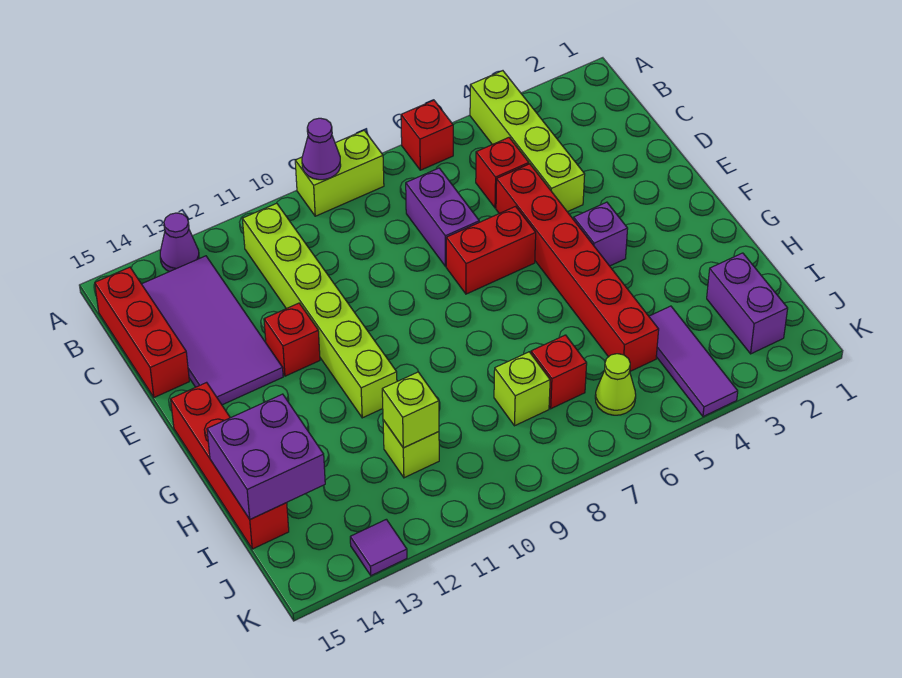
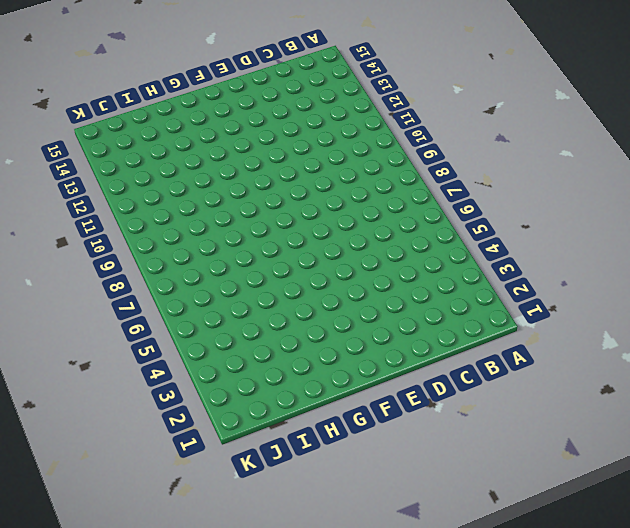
none -> lime 1x4 brick [470,71,585,212]
none -> red 1x1 brick [401,100,453,170]
none -> lime 1x2 brick [295,130,384,216]

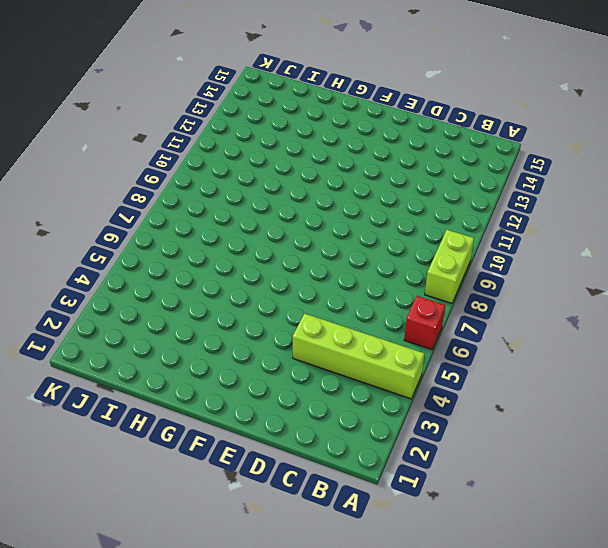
none -> purple 1x1 cone [160,213,199,272]
none -> lime 1x6 brick [243,203,397,418]
none -> purple 2x4 tile [142,256,283,405]

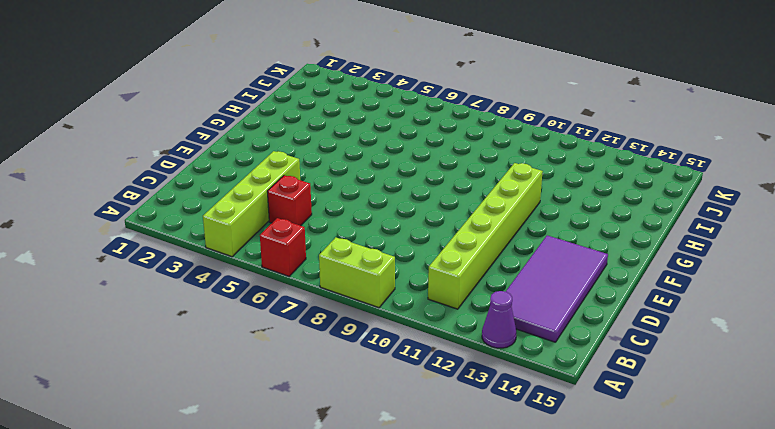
none -> red 1x3 brick [95,267,189,397]
none -> purple 1x2 brick [406,168,479,266]
none -> red 1x6 brick [496,164,659,371]

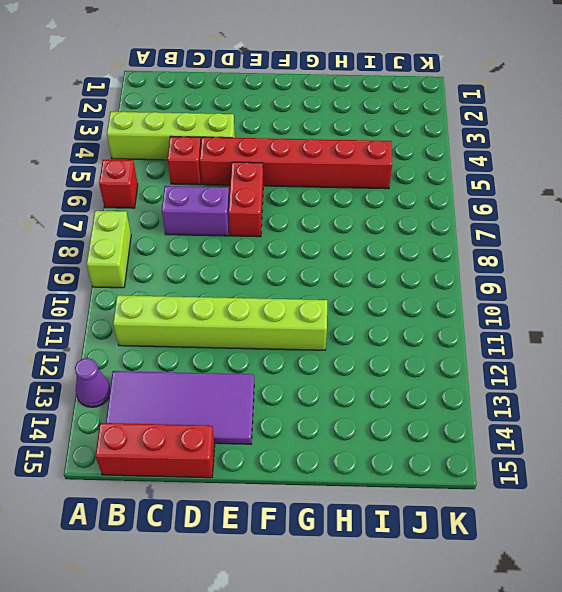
none -> red 1x1 brick [264,303,320,376]
none -> purple 1x1 brick [574,202,628,266]
none -> red 1x4 brick [171,382,289,549]

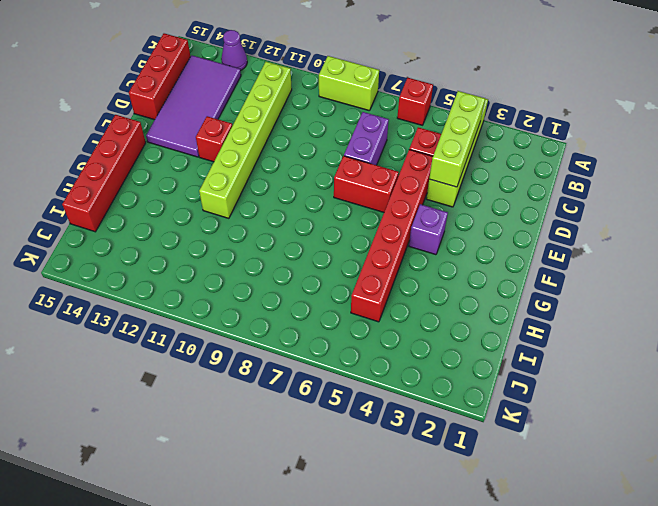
lime 1x3 brick [429,91,485,187] -> none
none -> purple 1x2 brick [707,253,788,354]
none -> purple 1x3 tile [649,306,738,417]
none -> red 1x1 brick [531,335,587,409]

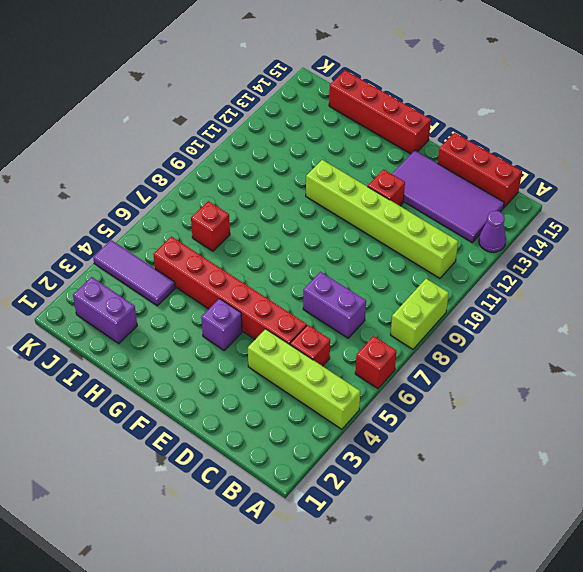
none -> red 1x2 brick [446,206,536,294]
none -> lime 1x1 brick [494,352,550,426]
none -> lime 1x1 brick [383,420,439,478]

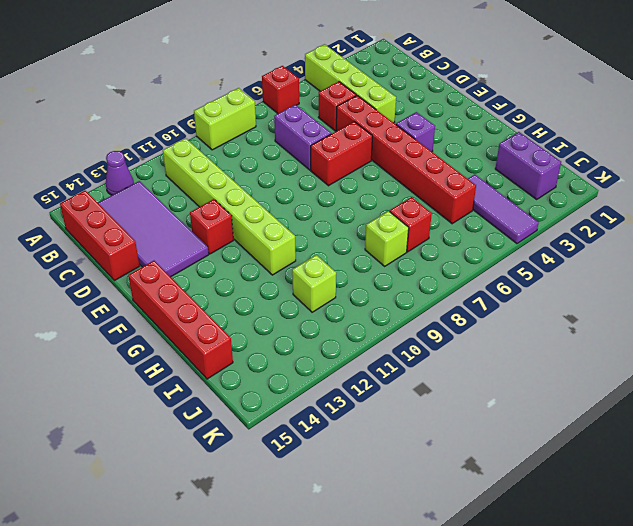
none -> lime 1x1 cone [595,354,636,415]
none -> purple 1x1 tile [350,519,407,576]
none -> purple 1x1 cone [302,118,341,180]

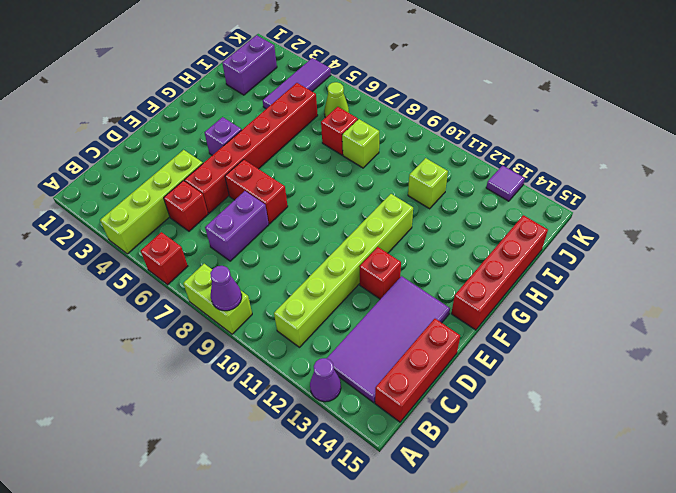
none -> purple 2x2 brick [207,394,325,519]
none -> lime 1x1 brick [382,372,439,448]

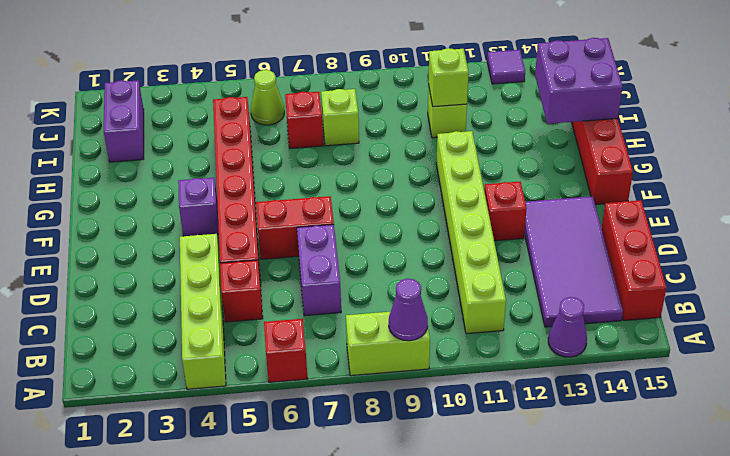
none -> purple 1x3 tile [649,306,738,417]

